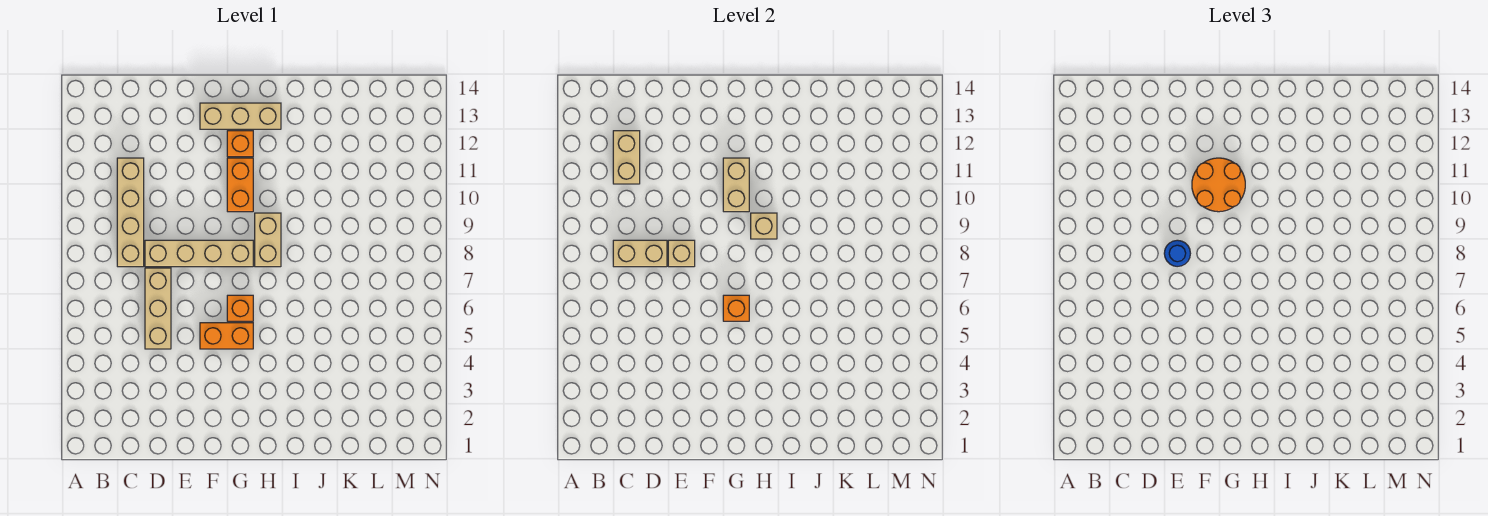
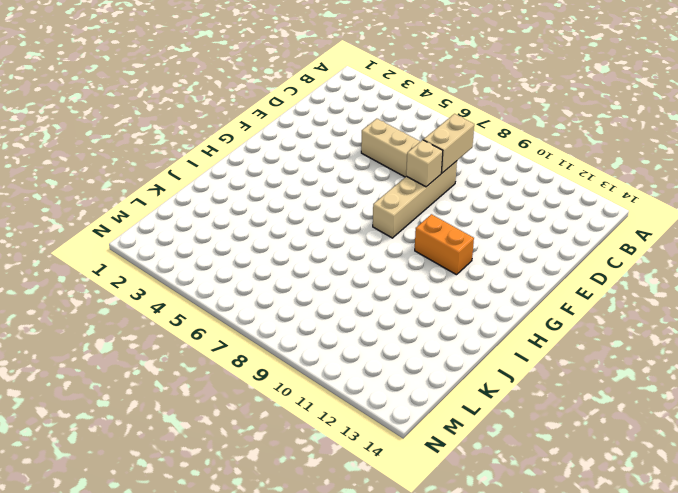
none -> tan 1x4 brick [117,158,144,267]
none -> orange 1x2 brick [200,323,253,349]
none -> tan 1x3 brick [200,103,281,129]

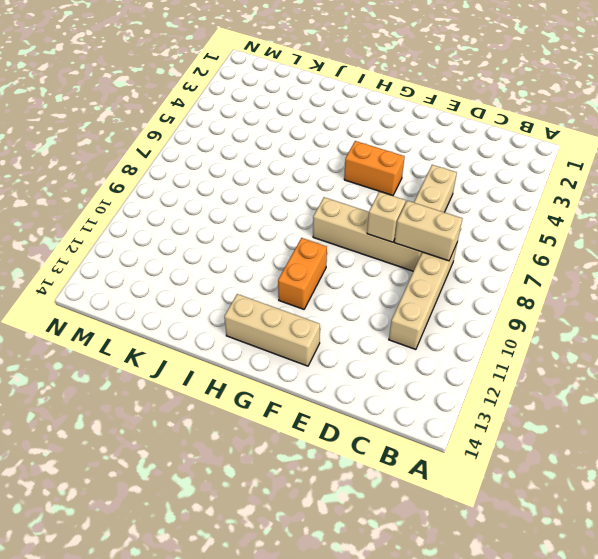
none -> orange 1x1 brick [227,295,253,321]
none -> orange 1x1 brick [227,131,253,157]
none -> tan 1x2 brick [255,213,281,267]

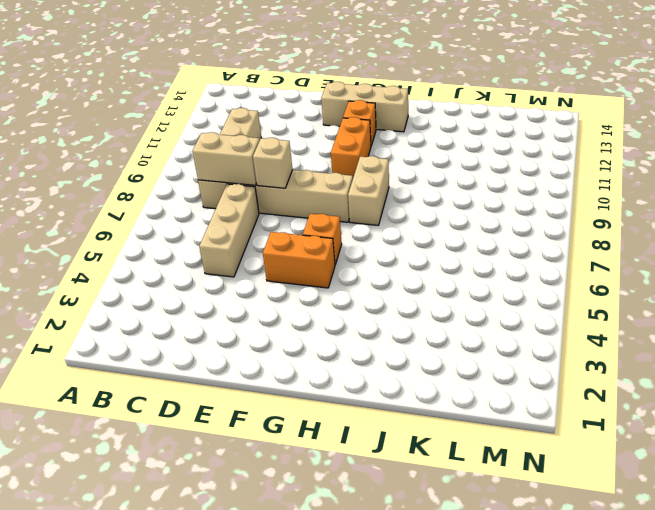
none -> tan 1x2 brick [613,131,640,184]
none -> orange 1x1 brick [723,295,749,321]
none -> tan 1x2 brick [723,158,749,212]

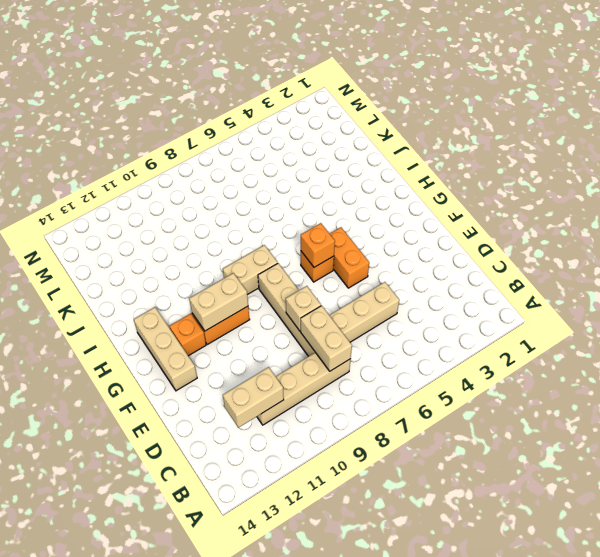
none -> tan 1x1 brick [751,213,777,239]
none -> blue 1x1 round brick [1164,240,1190,267]
none -> orange 2x2 round brick [1192,158,1245,212]

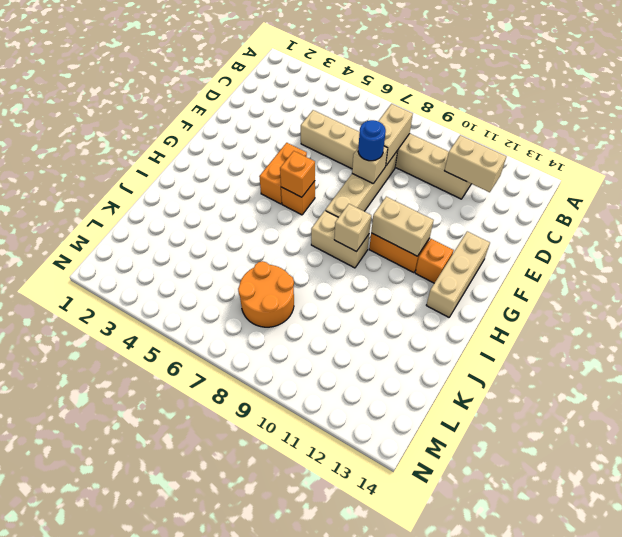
orange 2x2 round brick [238,261,294,327] -> orange 2x2 round brick moved to [1192,158,1245,212]

